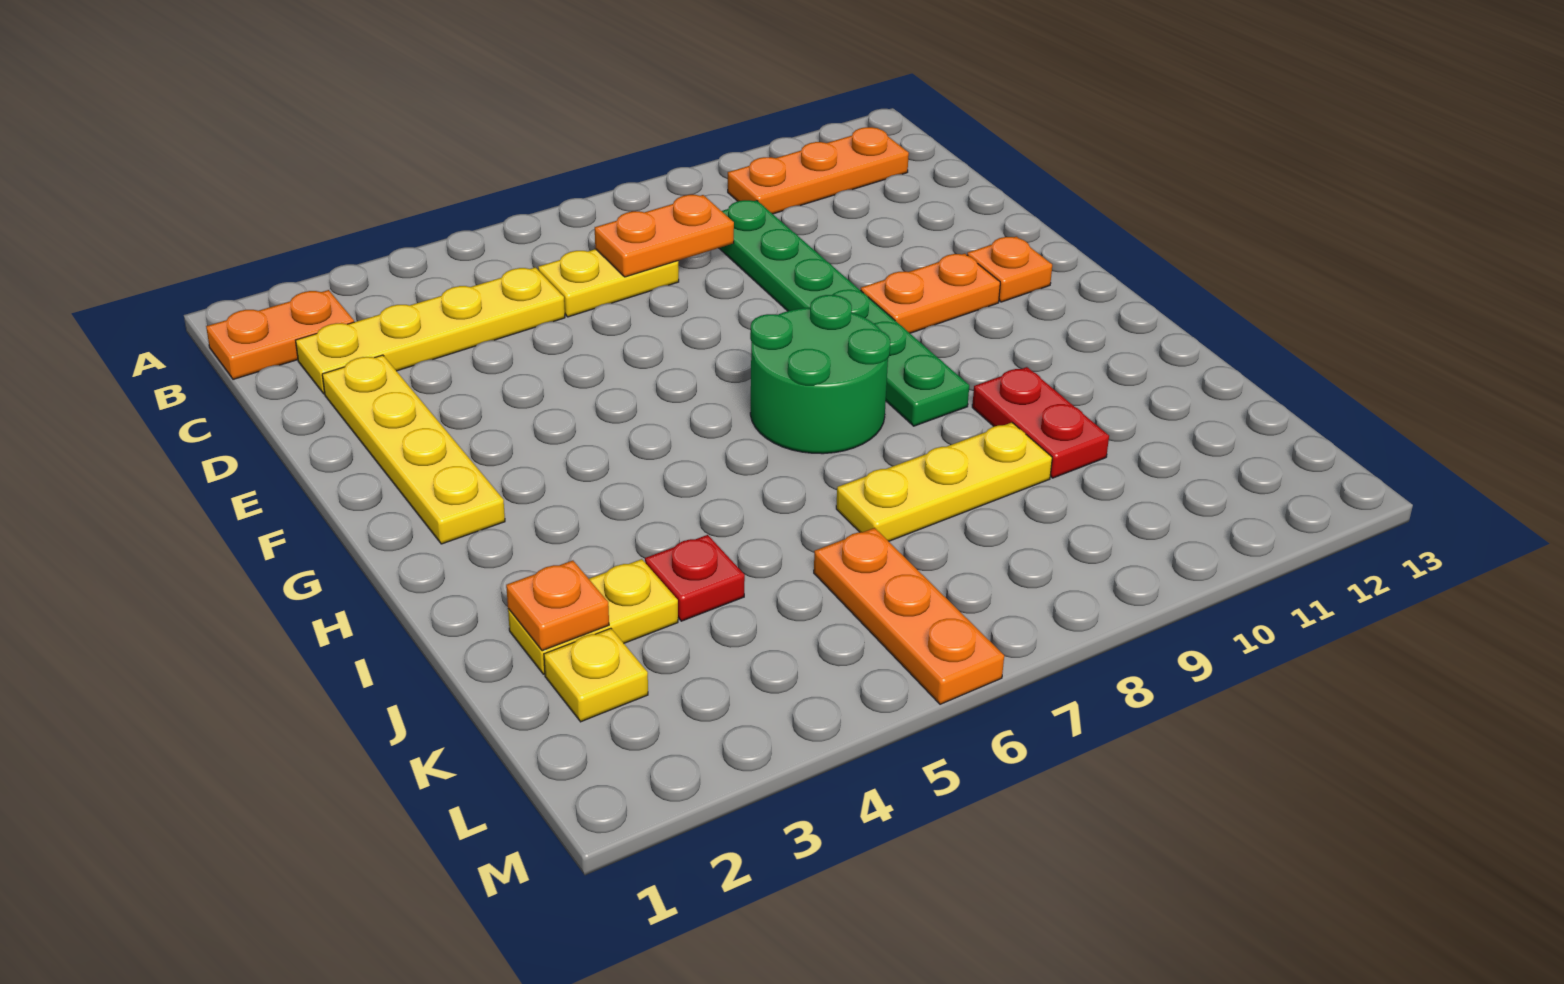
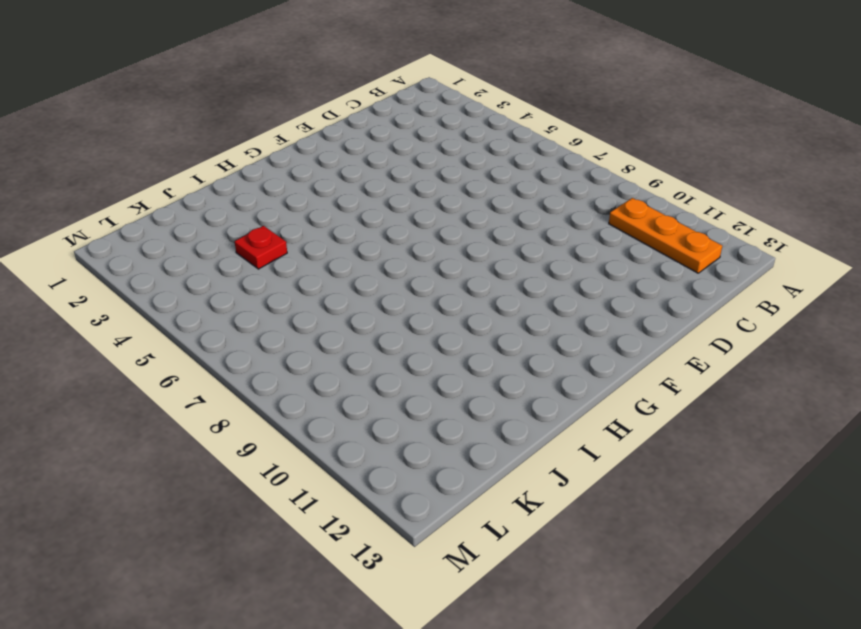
none -> orange 1x2 plate [206,290,354,379]
none -> yellow 1x4 plate [296,267,565,394]
none -> yellow 1x2 plate [538,249,679,317]

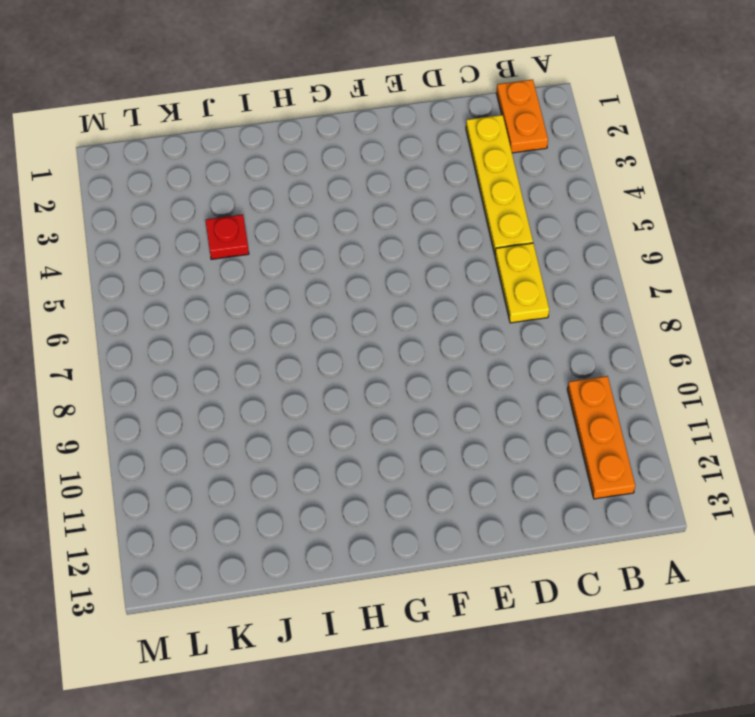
none -> green 1x6 plate [719,200,969,426]
none -> yellow 1x4 plate [322,355,505,544]
none -> orange 1x2 plate [861,253,1000,333]

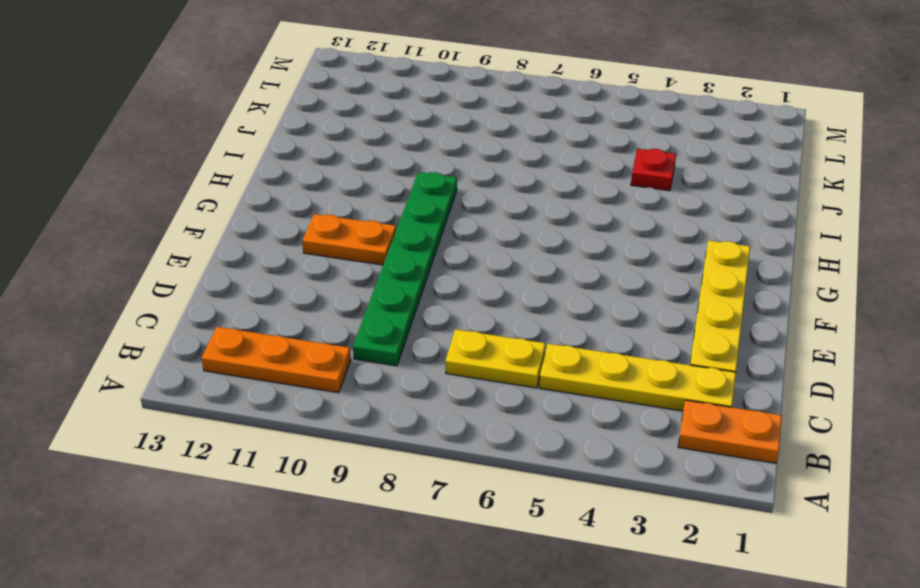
none -> orange 1x1 plate [967,236,1052,302]
none -> green 2x2 round brick [750,295,890,454]
none -> red 1x2 plate [972,367,1109,478]

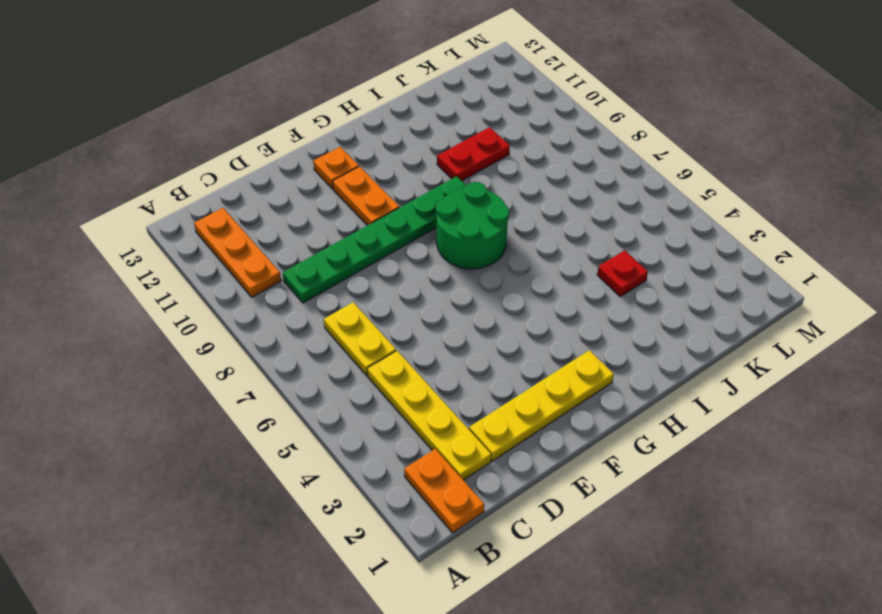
none -> yellow 1x2 plate [508,559,678,674]
none -> yellow 1x3 plate [836,423,1052,541]
none -> yellow 1x1 plate [544,628,648,722]

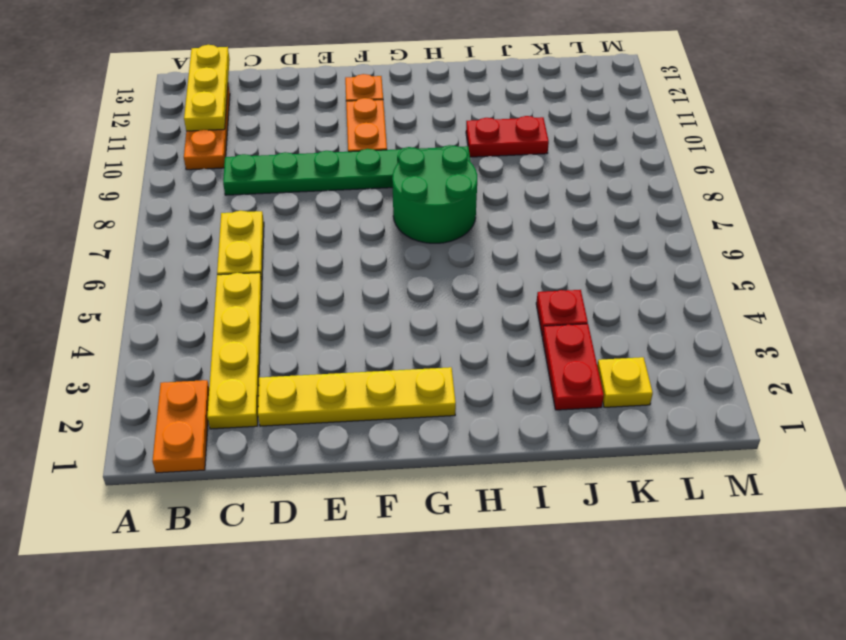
yellow 1x3 plate [184,45,230,131] -> yellow 1x3 plate moved to [836,423,1052,541]
red 1x2 plate [543,324,604,410] -> yellow 1x2 plate [508,559,678,674]
none -> orange 1x3 plate [814,528,1004,704]
none -> orange 1x2 plate [595,195,734,277]
none -> orange 1x1 plate [506,560,609,651]

